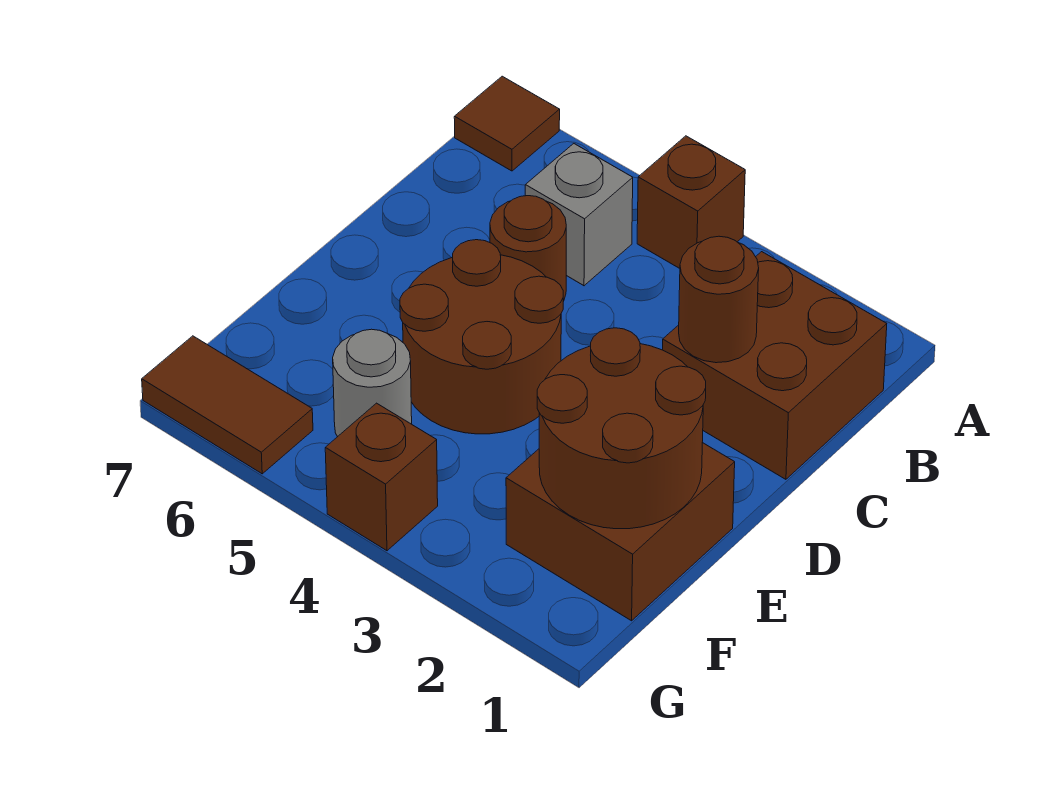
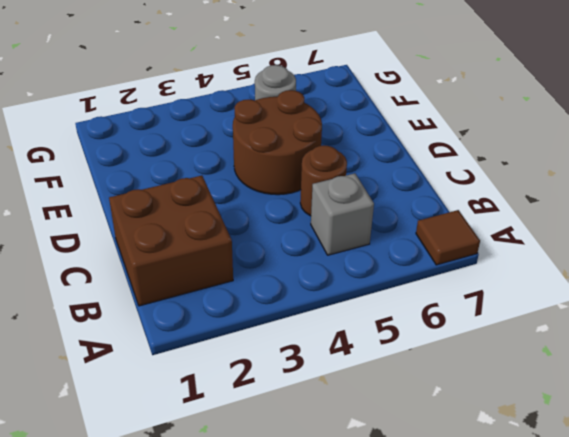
none -> brown 1x1 brick [637,136,745,268]
none -> brown 2x2 brick [506,443,735,621]
none -> brown 1x1 brick [325,403,438,551]

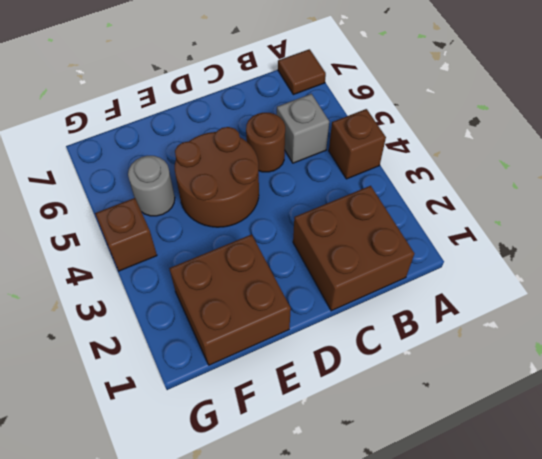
none -> brown 1x2 tile [142,336,313,474]
none -> brown 1x1 round brick [679,236,759,363]
none -> brown 2x2 round brick [537,328,706,529]

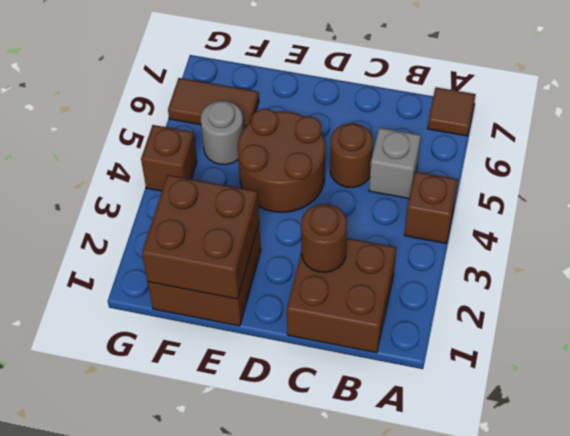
brown 2x2 brick [142,175,259,299] -> brown 2x2 round brick [537,328,706,529]
brown 1x2 tile [168,78,259,128] -> brown 1x2 tile turned to [142,336,313,474]

